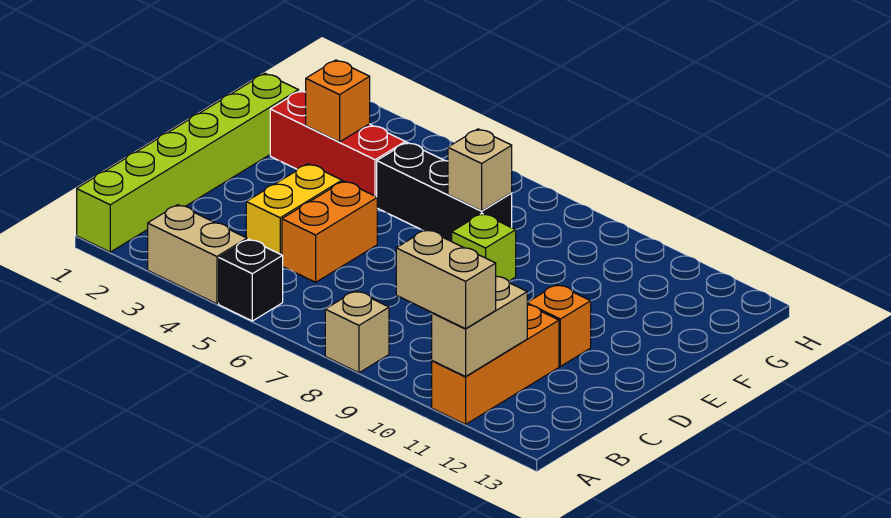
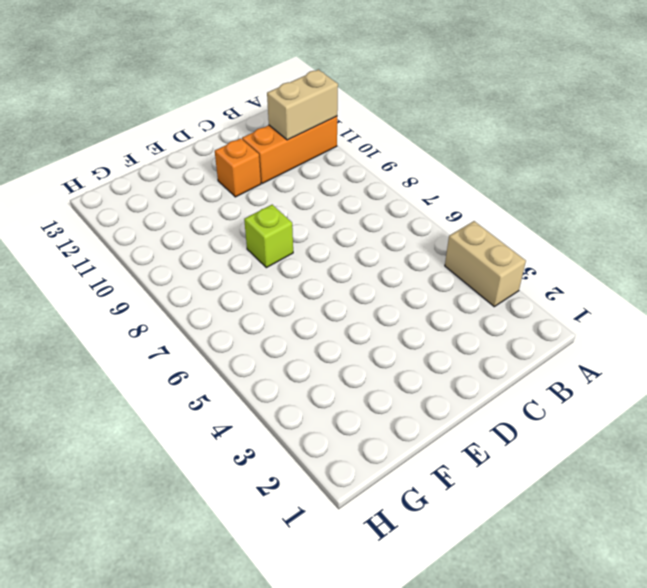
none -> lime 1x6 brick [77,73,299,252]
none -> black 1x1 brick [219,239,283,321]
none -> tan 1x1 brick [325,291,389,373]

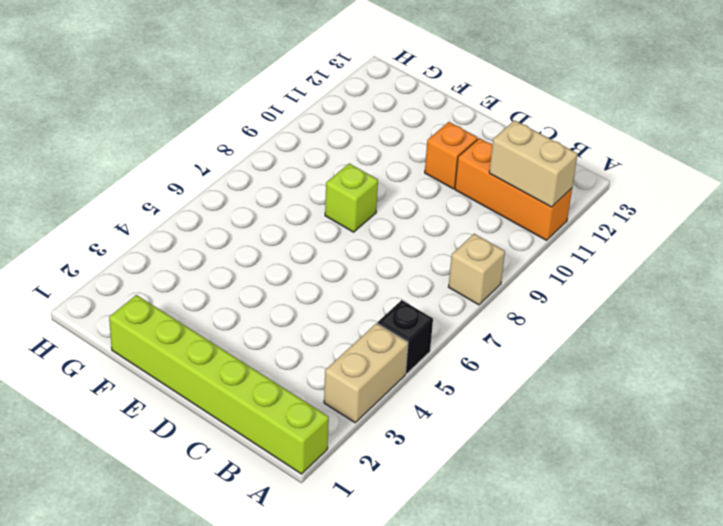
none -> yellow 1x2 brick [246,164,342,255]
none -> orange 1x2 brick [282,181,377,282]
none -> red 1x3 brick [270,91,405,197]

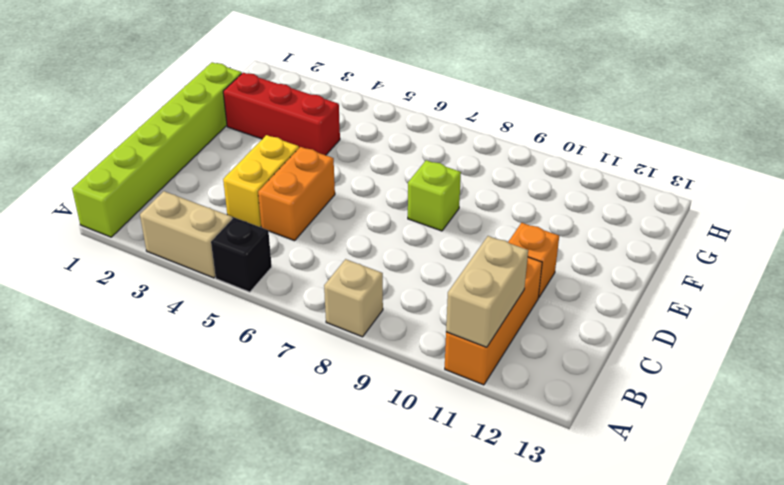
none -> black 1x3 brick [377,142,512,241]
none -> orange 1x1 brick [306,60,370,142]
none -> tan 1x1 brick [448,129,512,211]

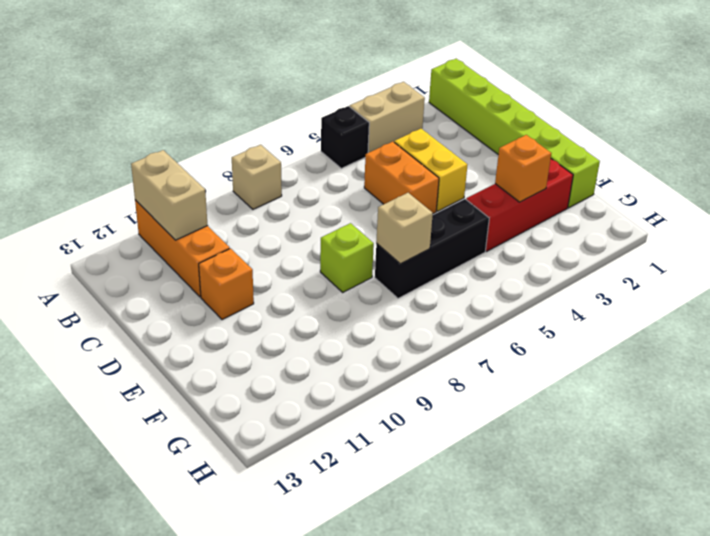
none -> tan 1x2 brick [396,230,496,329]

